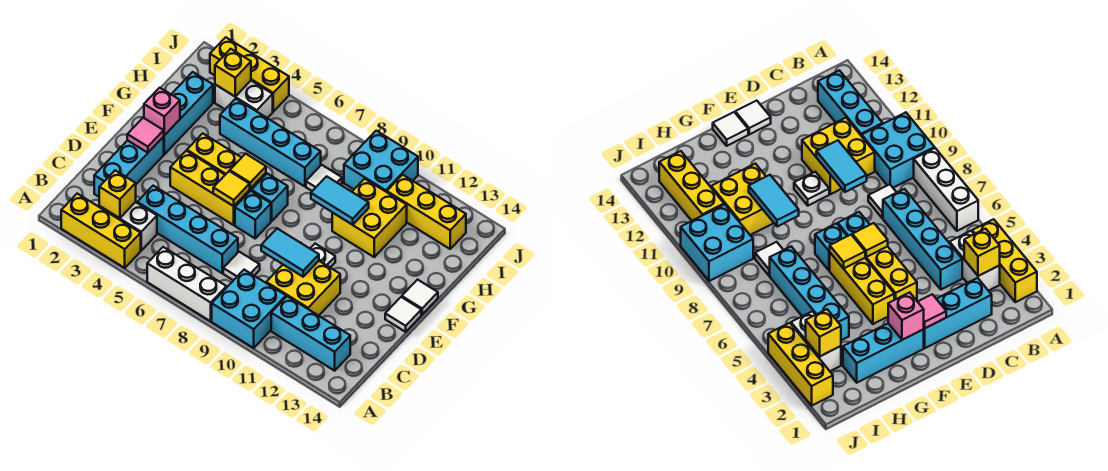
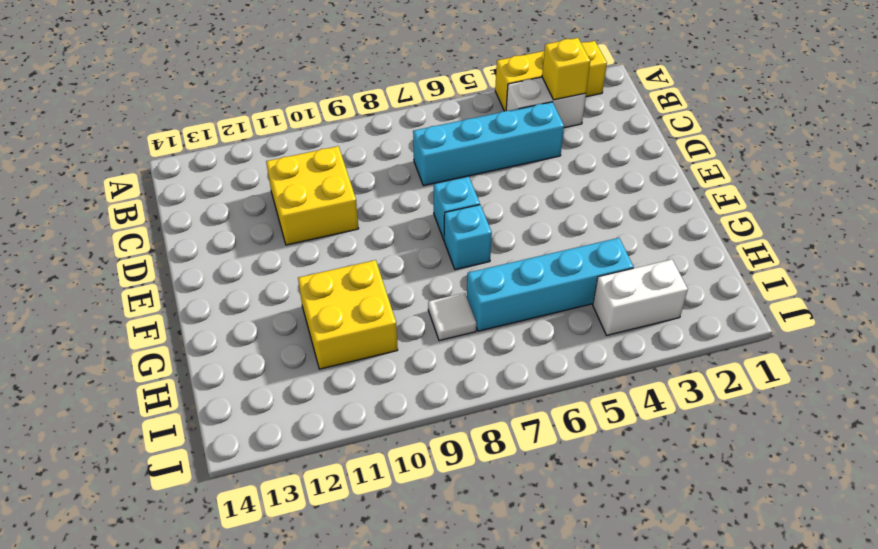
none -> white 1x3 brick [147,247,226,321]
none -> cyan 2x2 brick [212,270,286,348]
none -> cyan 1x3 brick [271,296,350,371]
none -> cyan 1x3 brick [94,137,164,197]

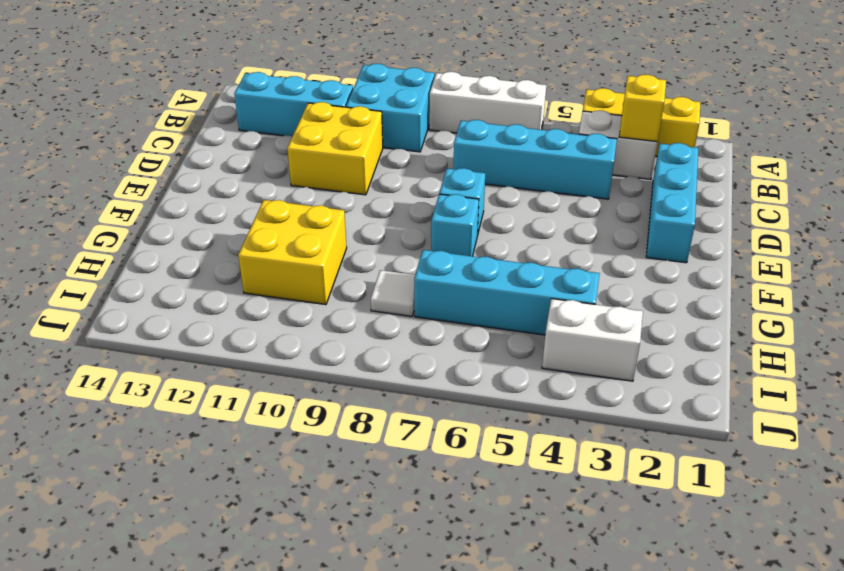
none -> white 1x1 tile [223,252,260,280]
none -> yellow 1x3 brick [170,151,250,225]
none -> white 1x1 plate [310,244,335,268]
none -> white 1x1 tile [385,297,421,332]

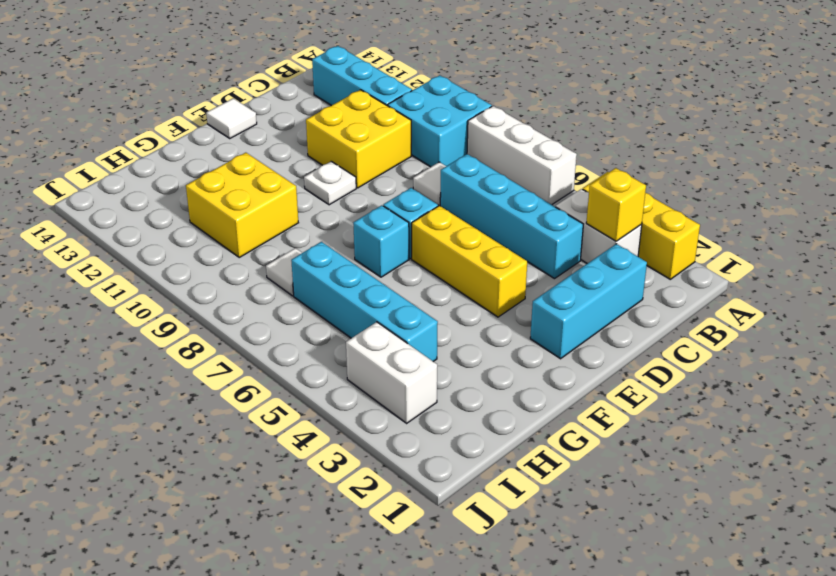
none -> cyan 1x3 brick [164,72,213,154]
none -> yellow 1x3 brick [187,133,266,191]
none -> white 1x1 tile [402,280,438,314]
none -> cyan 2x2 brick [344,131,418,192]

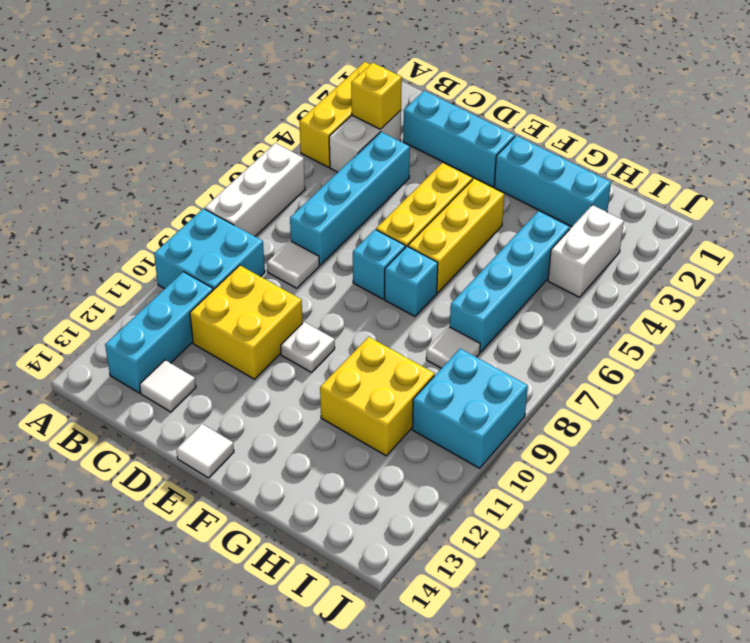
white 1x1 tile [140,360,196,412] -> white 1x1 tile moved to [402,280,438,314]
none -> yellow 1x3 brick [387,175,466,249]
none -> yellow 1x3 brick [210,37,289,111]
none -> cyan 1x2 tile [261,229,319,277]
none -> pink 1x1 tile [127,118,164,153]

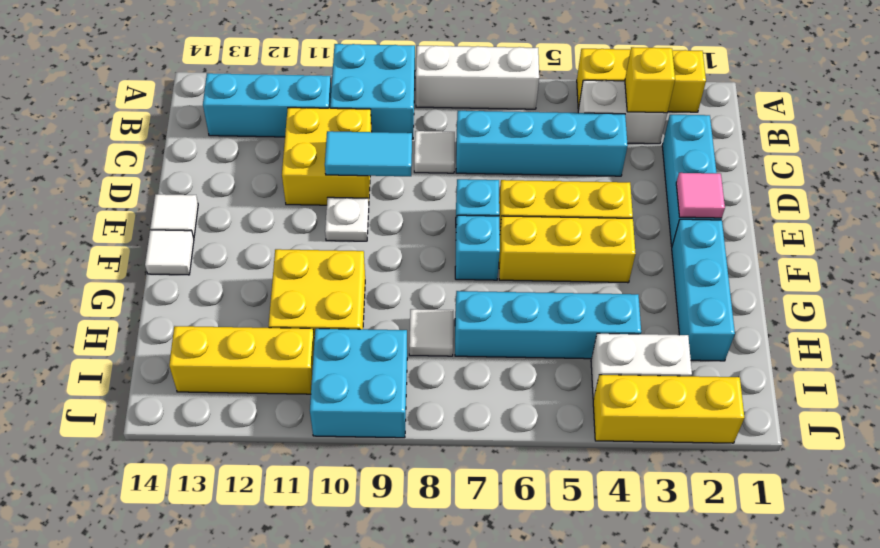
none -> yellow 1x1 tile [213,171,250,206]
none -> pink 1x1 brick [144,88,180,135]
none -> yellow 1x1 tile [230,154,266,189]
none -> cyan 1x2 tile [311,176,369,225]

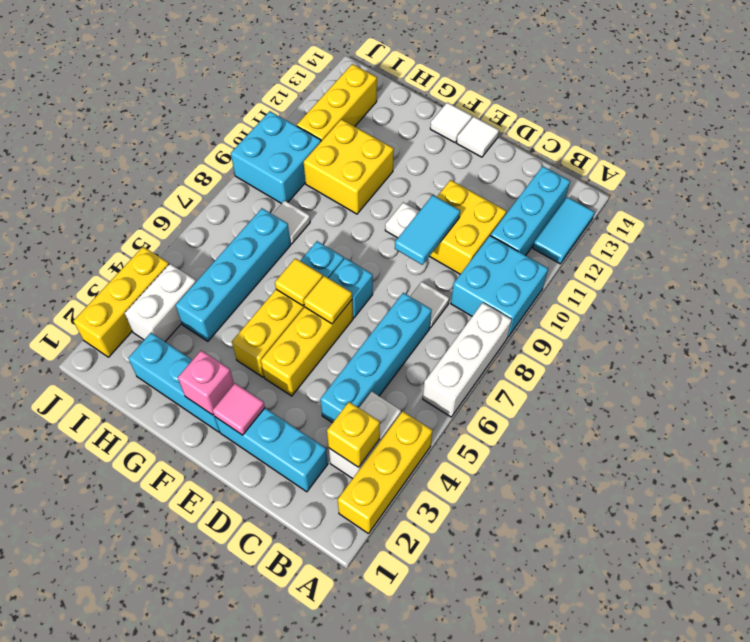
cyan 1x2 tile [533,197,594,264] -> cyan 1x2 tile moved to [311,176,369,225]
none -> yellow 1x1 brick [215,49,251,96]

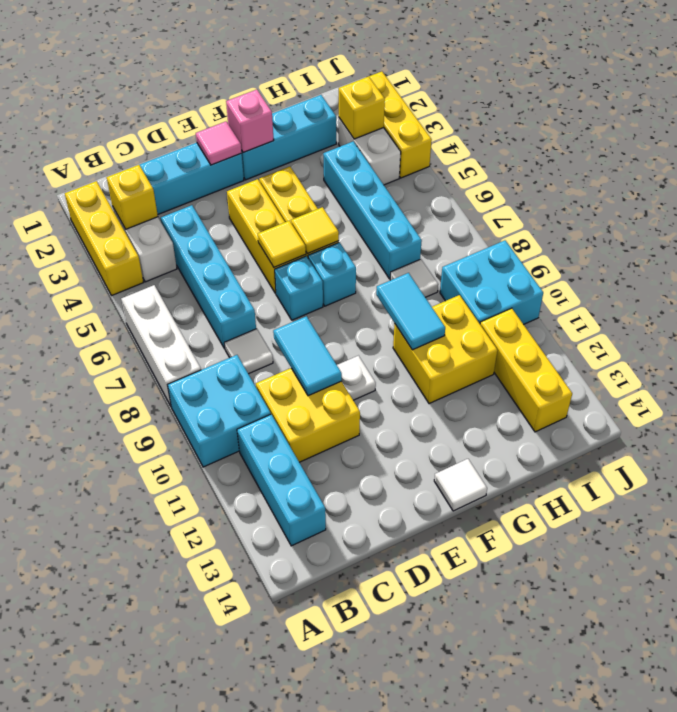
none -> white 1x1 tile [385,297,421,332]

